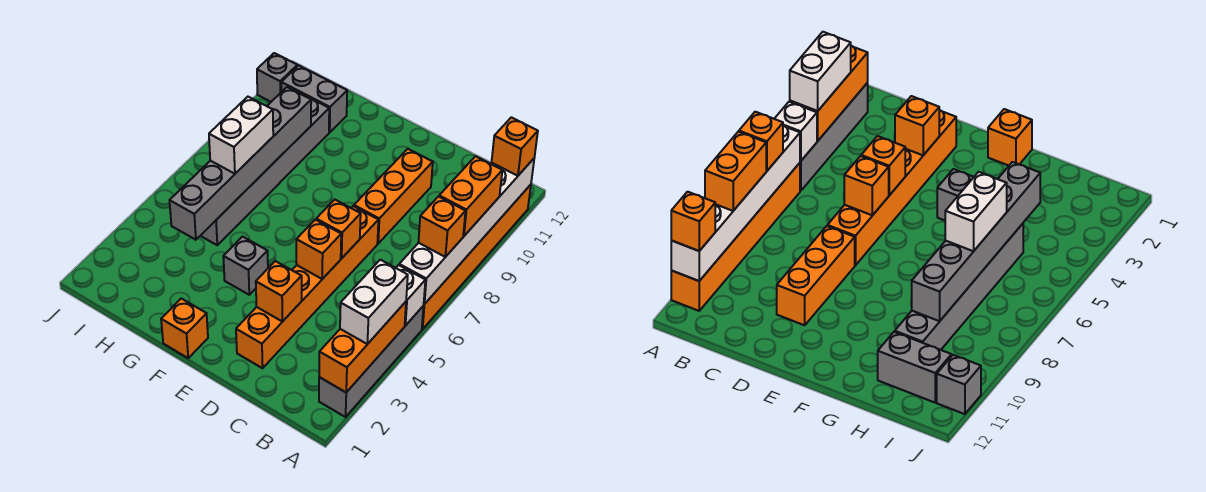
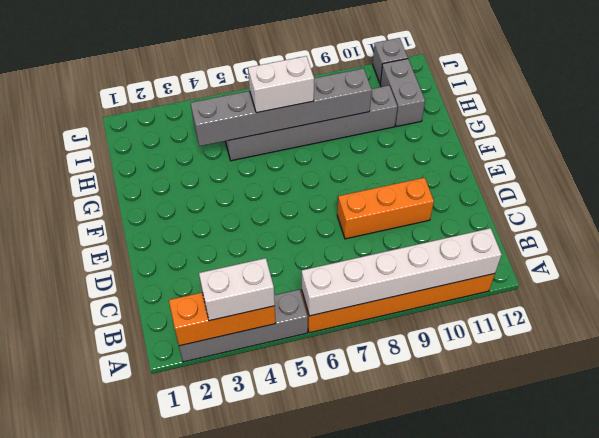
none -> orange 1x6 brick [236,206,378,368]
none -> orange 1x1 brick [161,299,208,358]
none -> grey 1x1 brick [223,237,268,295]

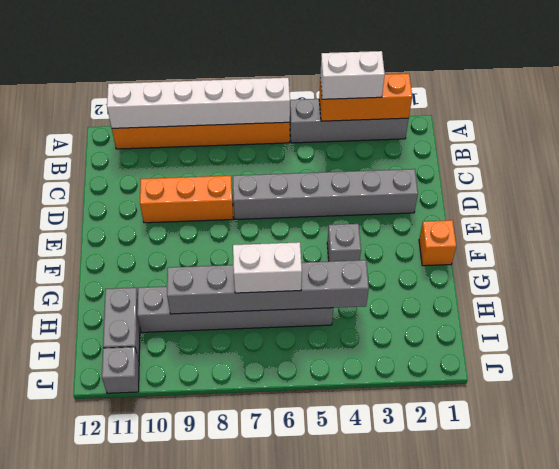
grey 1x6 brick [233,169,418,219] -> orange 1x6 brick [236,206,378,368]
none -> white 1x1 brick [396,265,425,325]
none -> orange 1x1 brick [256,261,302,322]
none -> orange 1x1 brick [296,220,341,279]

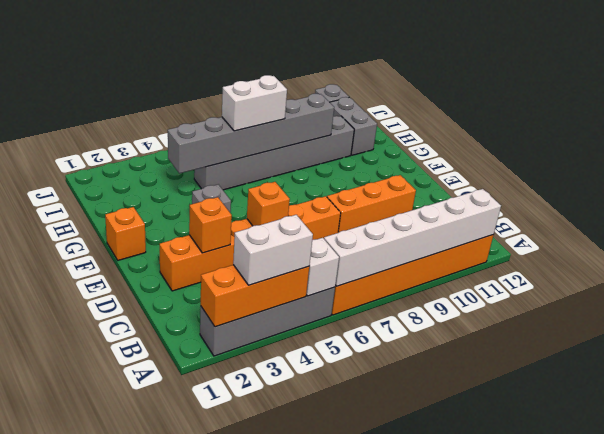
none -> orange 1x1 brick [316,200,361,258]
none -> orange 1x1 brick [418,197,466,257]
none -> orange 1x2 brick [439,156,502,236]

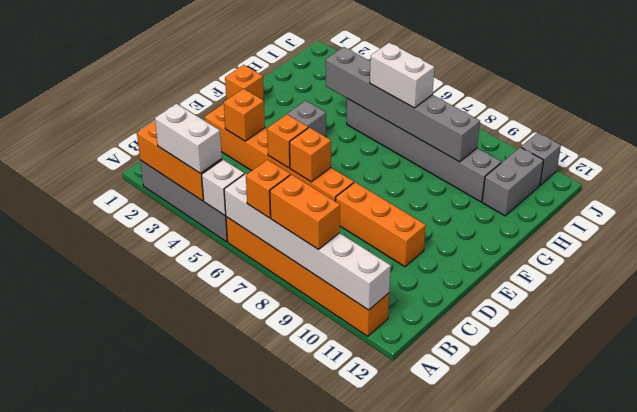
none -> orange 1x1 brick [492,117,538,176]

